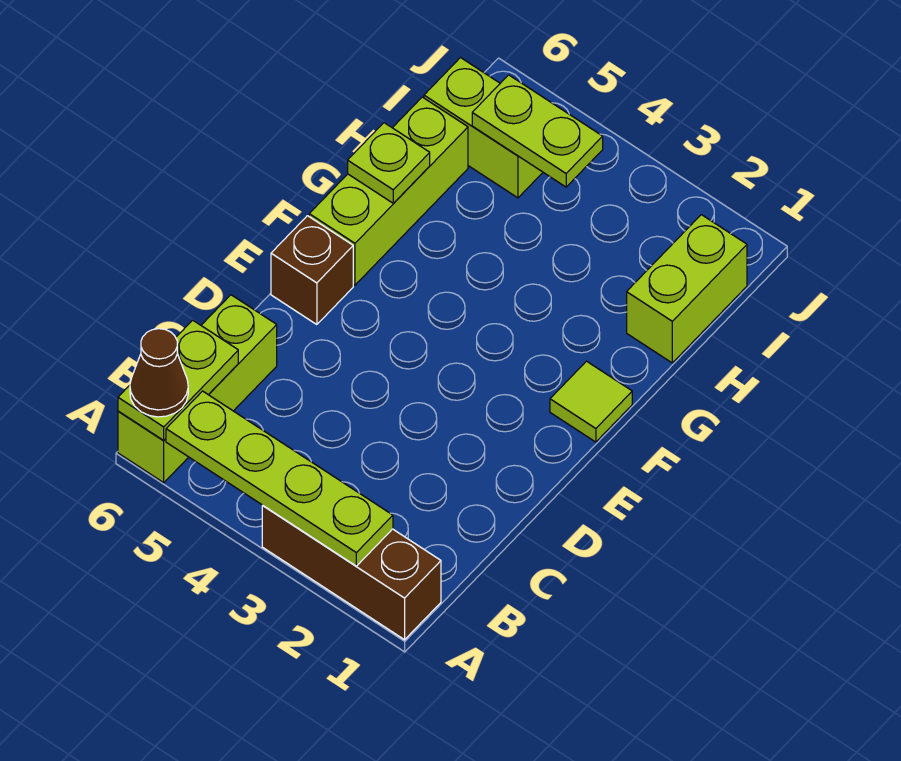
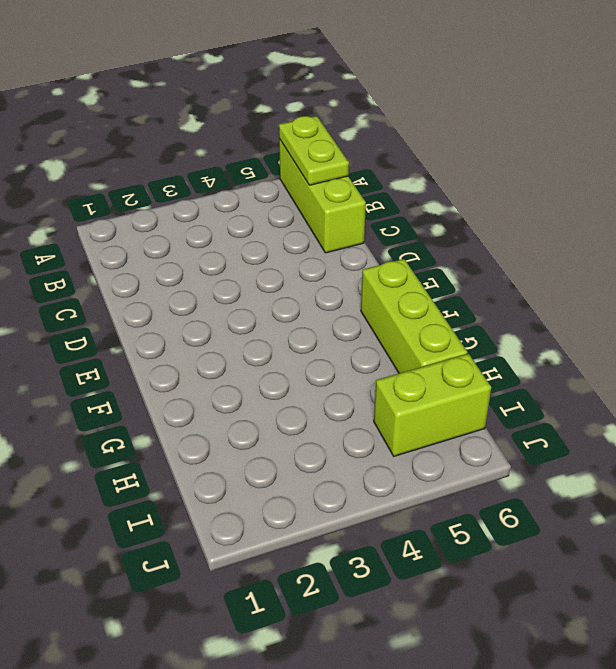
none -> brown 1x3 brick [262,506,441,640]
none -> brown 1x1 brick [271,216,353,325]
none -> lime 1x1 tile [550,361,632,442]

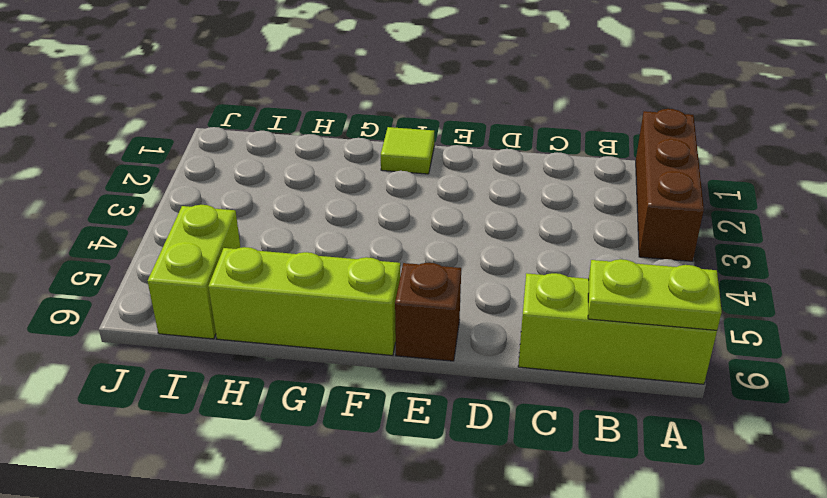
none -> lime 1x2 brick [627,215,747,363]
none -> lime 1x4 plate [166,391,393,566]
none -> lime 1x1 plate [348,123,430,203]

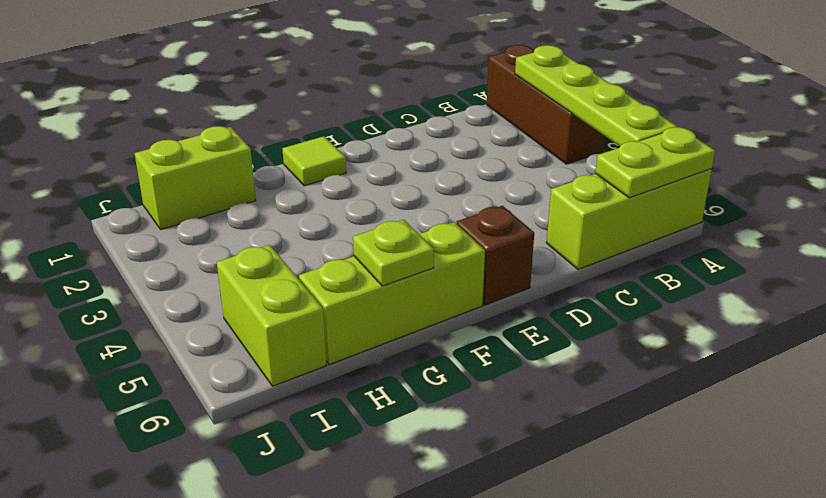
none -> lime 1x2 plate [472,75,603,187]
none -> brown 1x1 cone [130,329,188,417]

